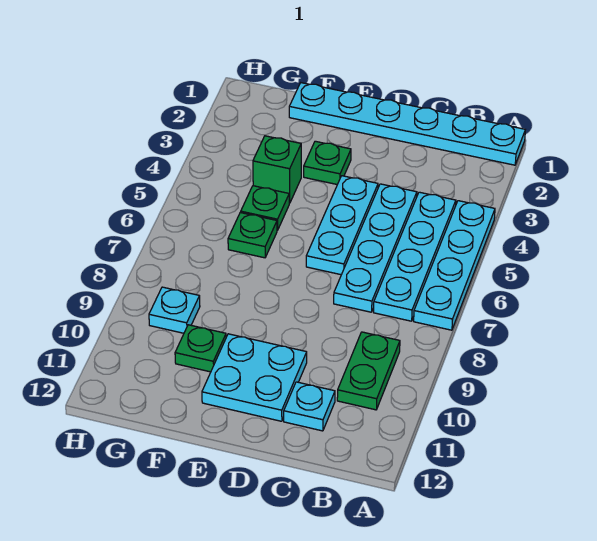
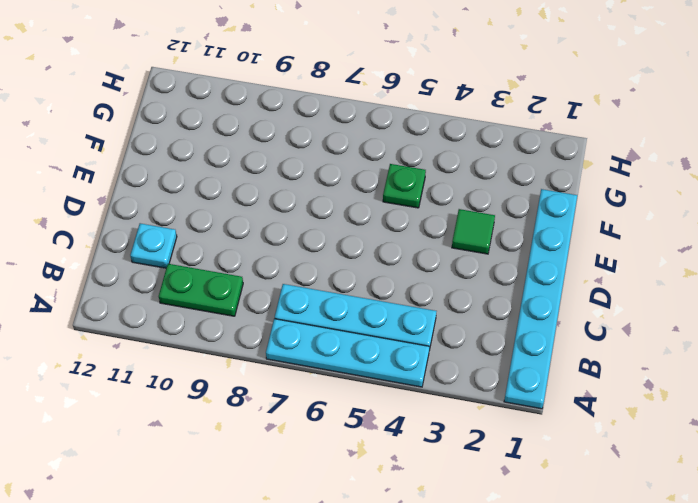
green 1x1 tile [452,209,495,254] -> green 1x1 plate [304,141,351,185]
none -> cyan 1x4 plate [334,184,417,312]
none -> cyan 1x3 plate [306,176,378,275]
none -> cyan 2x2 plate [202,334,307,421]

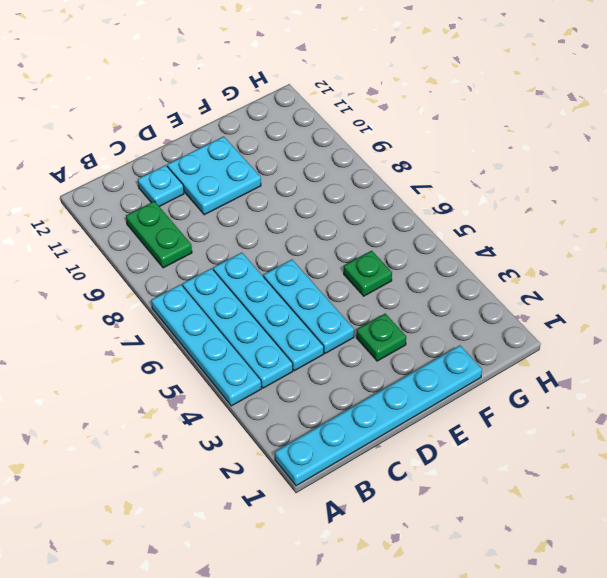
none -> green 1x1 brick [253,136,301,203]
none -> green 1x1 plate [228,212,277,258]
none -> green 1x1 plate [175,325,226,372]

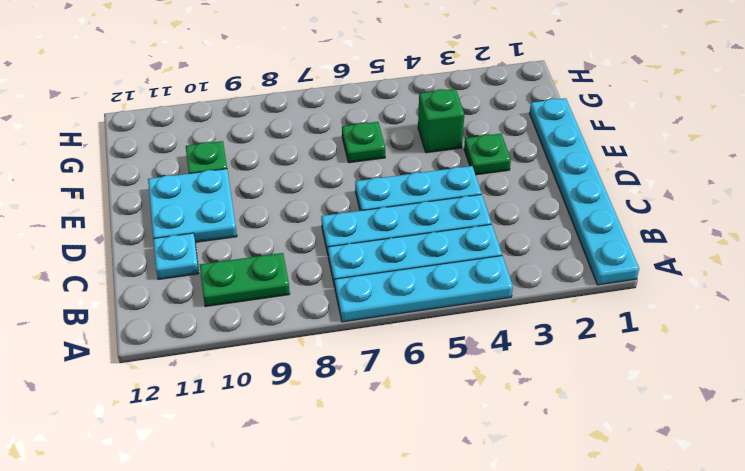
none -> green 1x1 plate [241,186,289,230]
none -> cyan 1x1 plate [149,287,200,333]

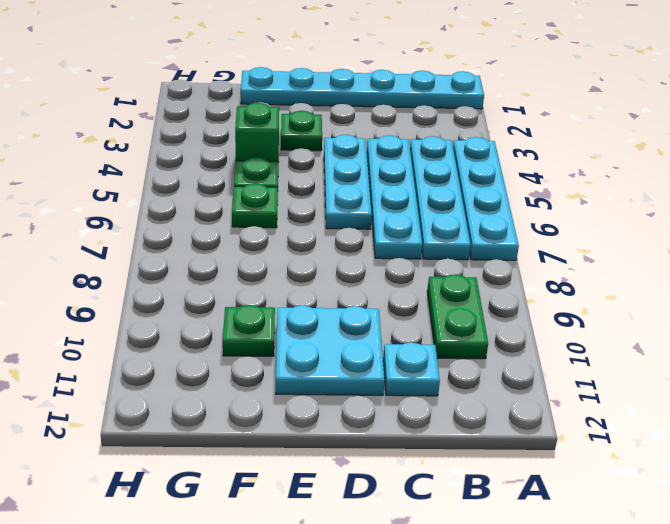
none -> cyan 1x1 plate [149,287,200,333]

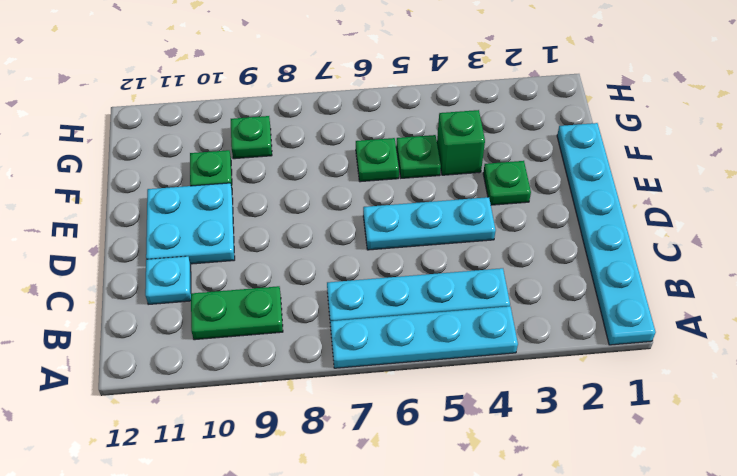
green 1x1 plate [231,116,272,159] -> cyan 1x1 plate [149,287,200,333]
none -> cyan 1x4 plate [334,184,417,312]

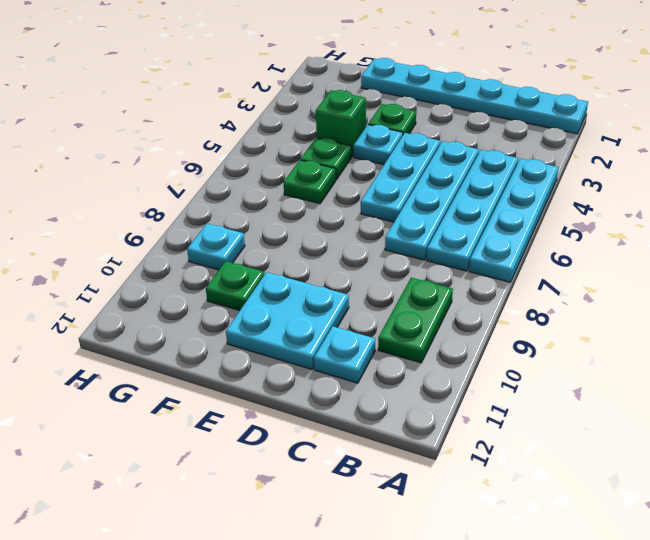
cyan 1x1 plate [354,125,403,165] -> none

